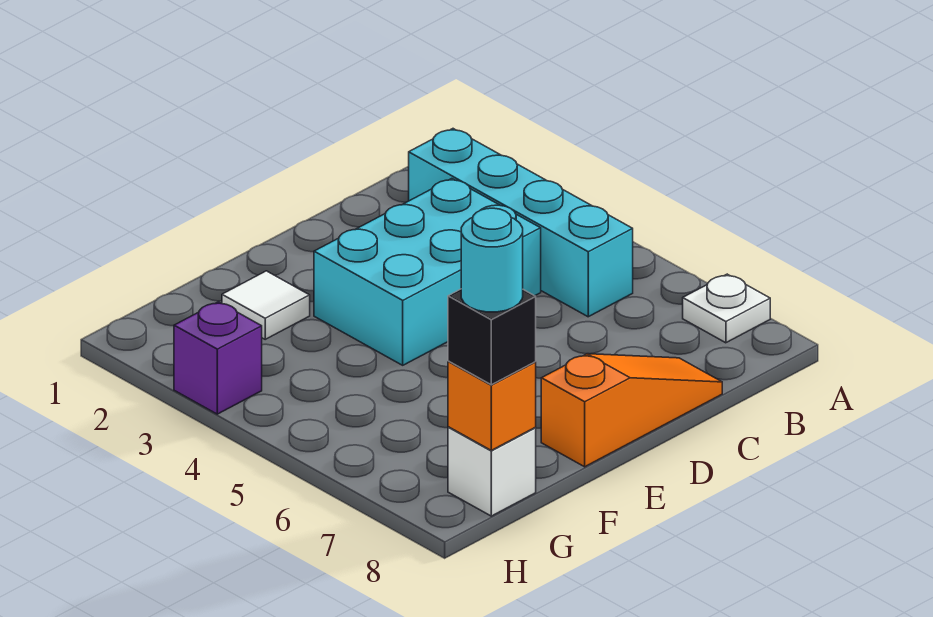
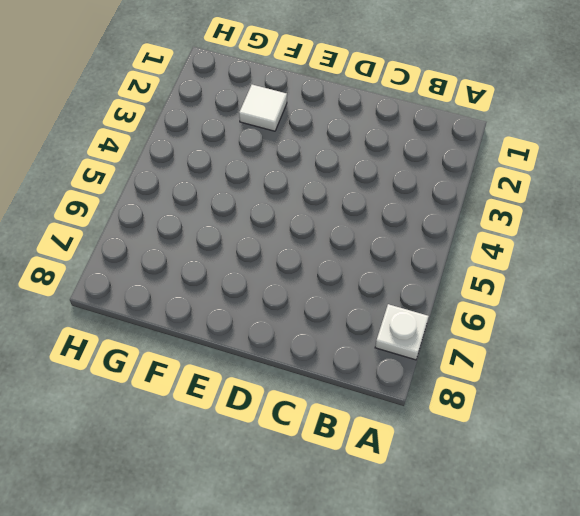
none -> cyan 1x4 brick [409,129,633,317]
none -> cyan 2x3 brick [314,179,541,365]

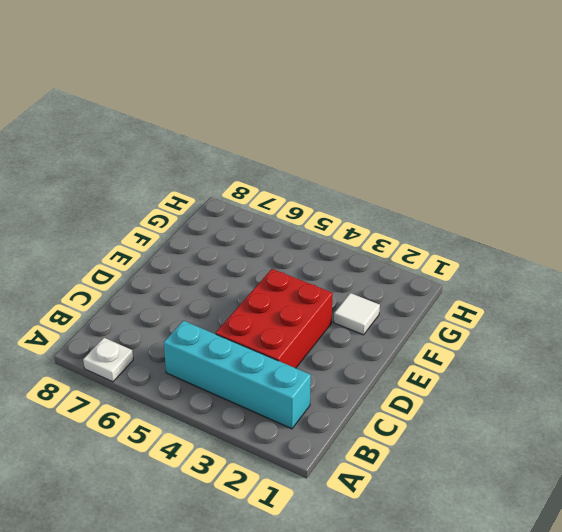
red 2x3 brick [216,269,333,368] -> cyan 2x3 brick [314,179,541,365]
none -> orange 1x3 slope [541,354,722,467]
none -> white 1x1 brick [448,427,536,516]

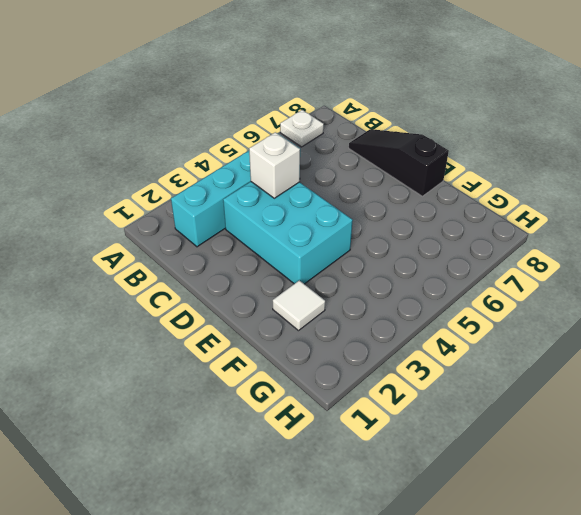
white 1x1 brick [249,132,300,198] -> white 1x1 brick moved to [448,427,536,516]
black 1x3 slope [349,129,449,196] -> orange 1x3 slope [541,354,722,467]
none -> purple 1x1 brick [174,302,262,414]
none -> orange 1x1 brick [448,361,536,450]

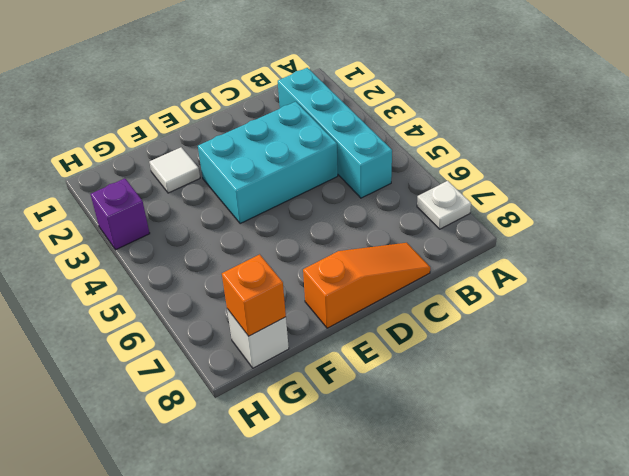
none -> black 1x1 brick [448,289,536,385]
none -> cyan 1x1 round brick [461,208,523,312]

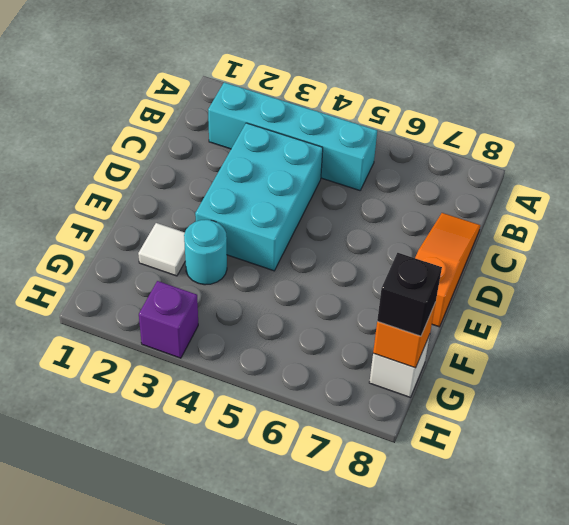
cyan 1x1 round brick [184,220,227,285] -> cyan 1x1 round brick moved to [461,208,523,312]
none -> white 1x1 plate [683,274,770,343]

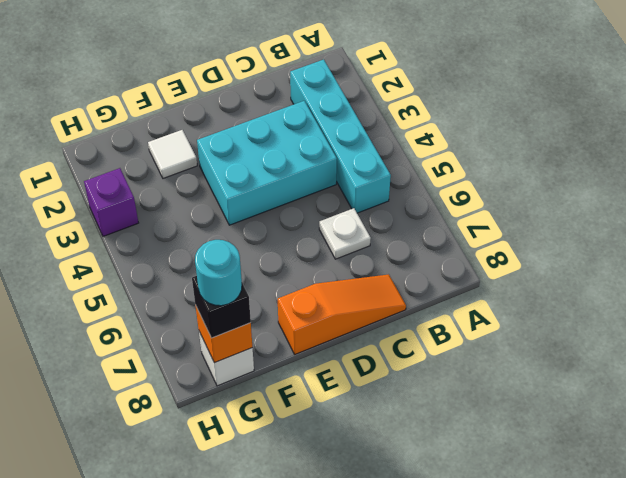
white 1x1 plate [319,208,371,259] -> white 1x1 plate moved to [683,274,770,343]

